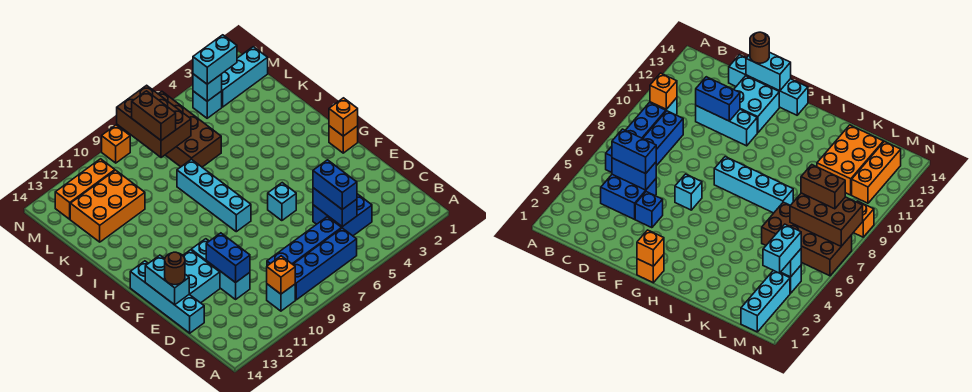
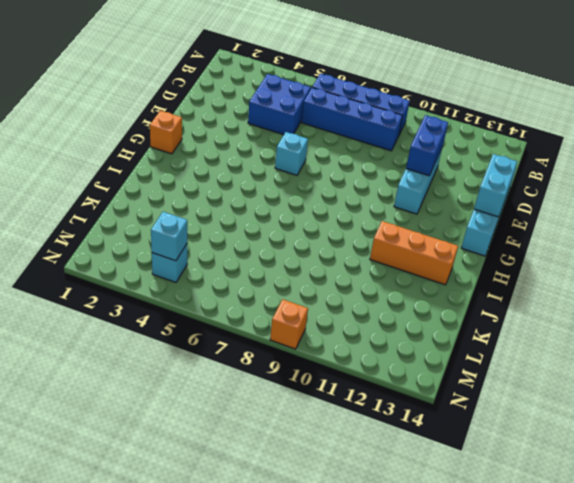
orange 1x3 brick [370,221,458,285] -> orange 1x3 brick moved to [55,159,115,219]
none -> cyan 1x1 brick [267,284,295,311]
none -> blue 1x1 brick [635,192,663,228]
none -> cyan 2x2 brick [183,250,220,303]

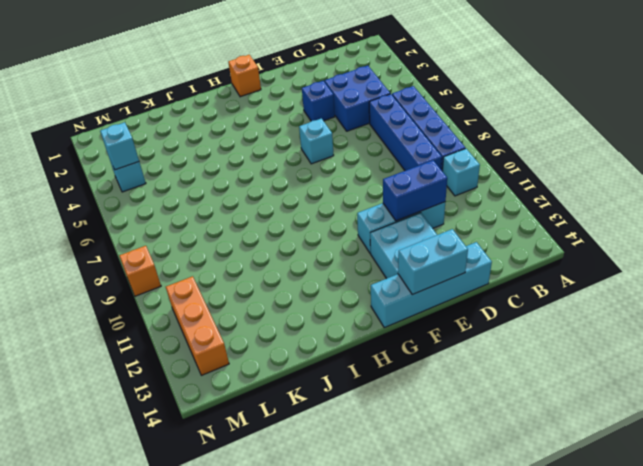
none -> cyan 1x4 brick [177,159,251,232]
none -> brown 2x4 brick [159,91,221,167]
none -> orange 2x3 brick [70,170,145,242]

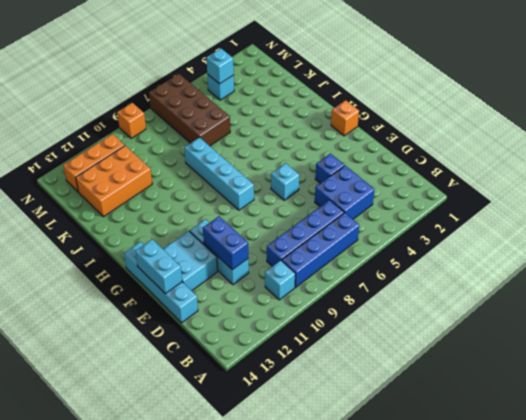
none -> cyan 1x3 brick [222,47,268,107]
none -> orange 1x1 brick [267,256,295,294]
none -> blue 1x2 brick [313,188,357,227]

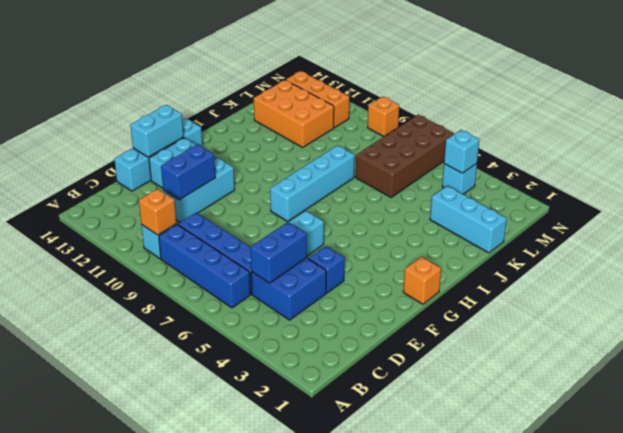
cyan 1x3 brick [430,186,507,253] -> cyan 1x3 brick moved to [222,47,268,107]
none -> orange 1x1 brick [329,98,358,136]
none -> brown 2x3 brick [117,85,191,158]
none -> blue 1x2 brick [313,160,357,209]

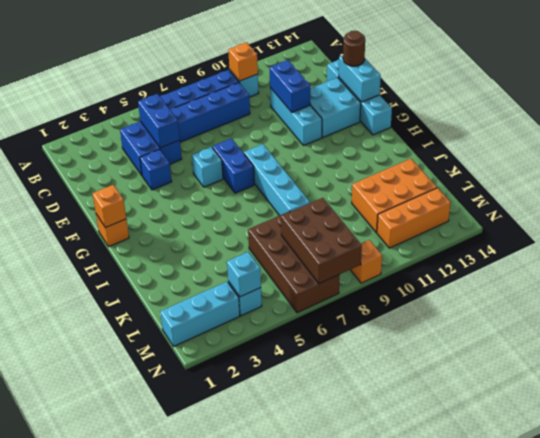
blue 1x2 brick [212,138,254,193] -> blue 1x2 brick moved to [313,160,357,209]
none -> brown 1x2 brick [132,91,176,141]
none -> cyan 1x2 brick [193,35,237,84]

